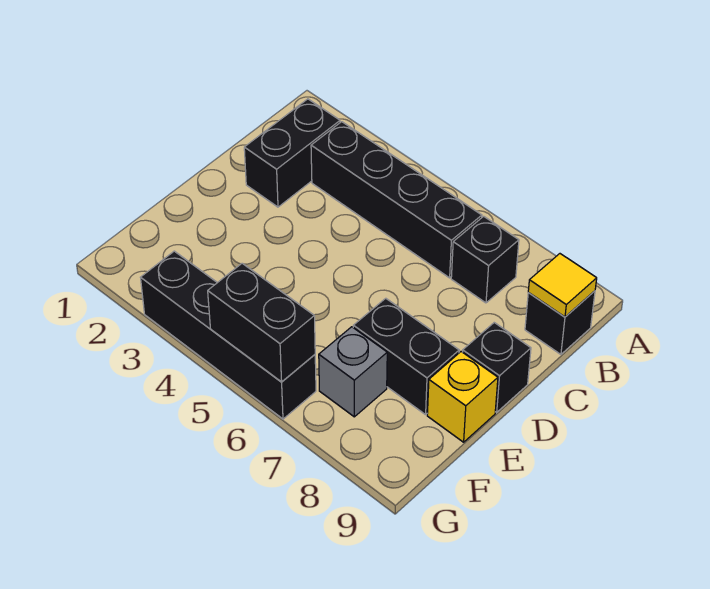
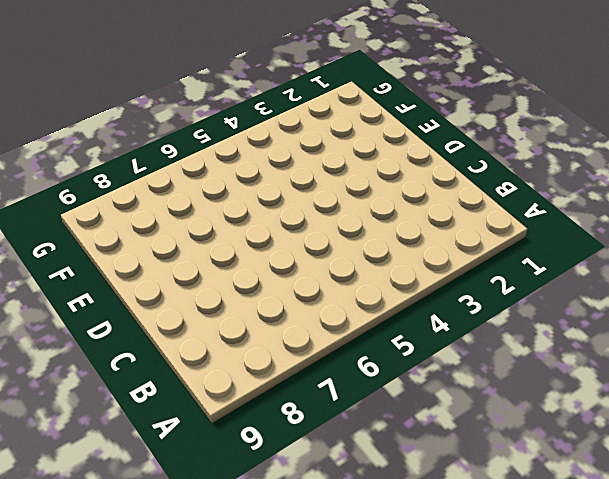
none -> black 1x2 brick [244,99,340,207]
none -> black 1x4 brick [311,122,482,278]

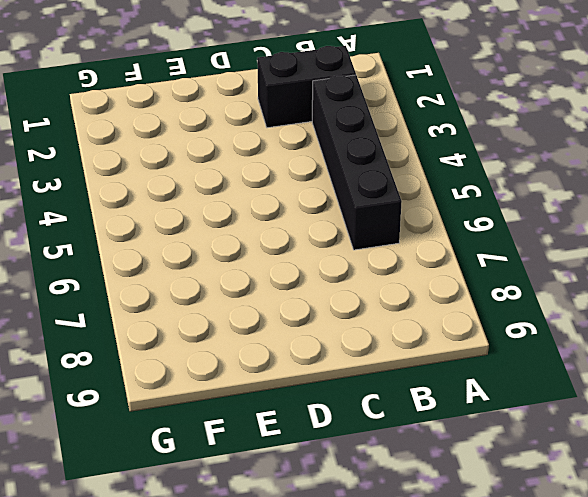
none -> black 1x1 brick [451,216,519,303]
none -> black 1x1 brick [525,291,595,354]

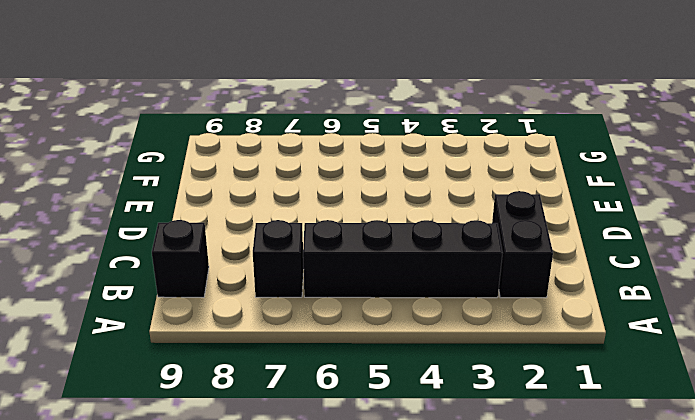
none -> black 1x1 brick [463,323,531,412]
none -> black 1x2 brick [353,298,459,415]

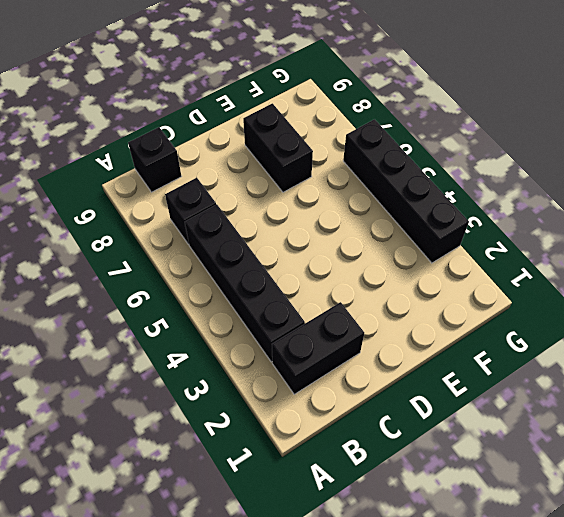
none -> black 1x1 brick [463,323,531,412]
none -> yellow 1x1 brick [427,352,498,442]

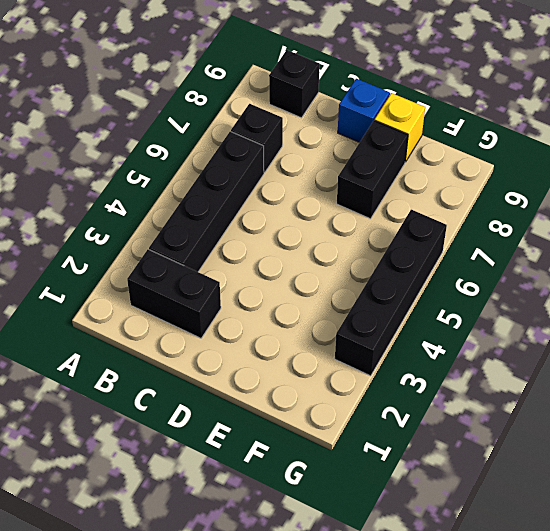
blue 1x1 brick [338,79,390,142] -> black 1x1 brick [463,323,531,412]
none -> grey 1x1 brick [319,327,387,417]
none -> yellow 1x1 tile [528,254,597,317]

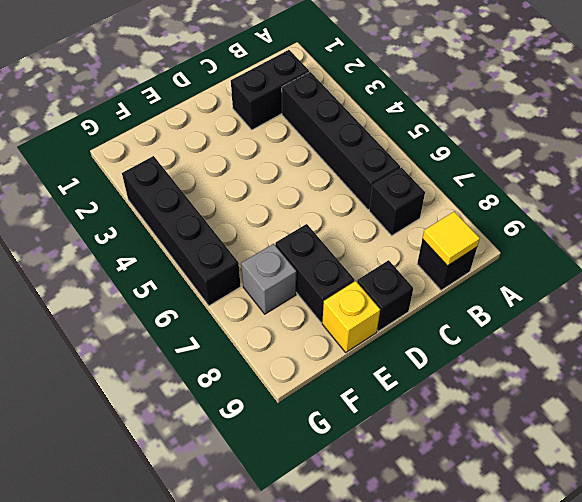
none -> black 1x2 brick [208,263,315,382]

